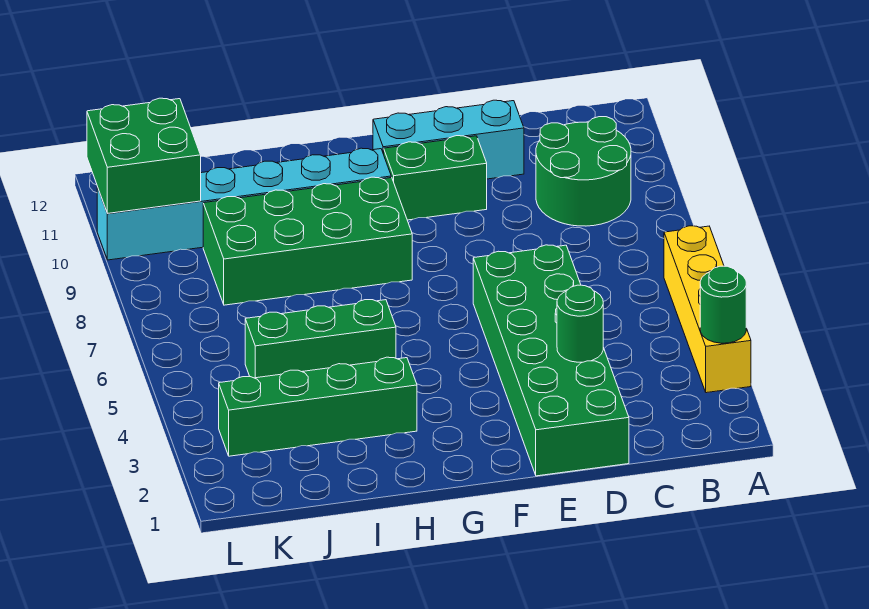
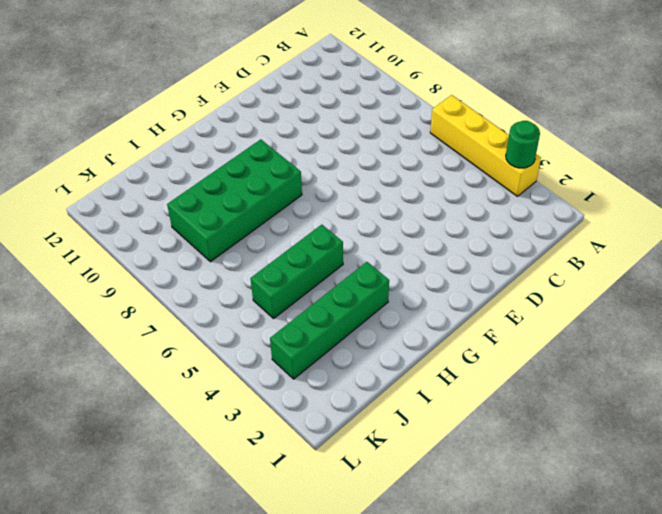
none -> green 2x2 round brick [536,117,631,226]
none -> green 2x6 brick [473,245,629,476]
none -> cyan 1x3 brick [373,100,524,179]

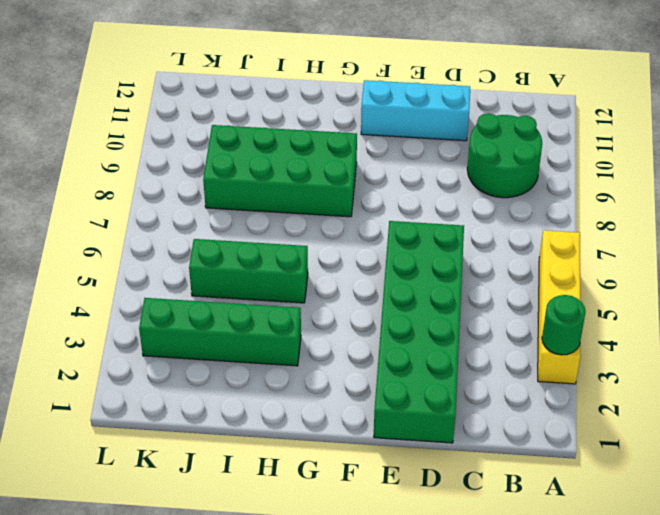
none -> green 1x2 brick [384,136,487,220]
none -> cyan 1x6 brick [97,148,391,260]
none -> green 1x1 round brick [557,285,603,362]

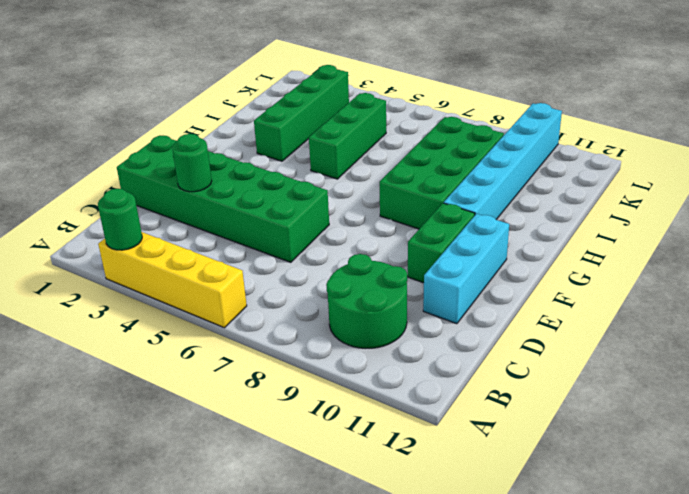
none -> green 2x2 brick [87,98,201,213]

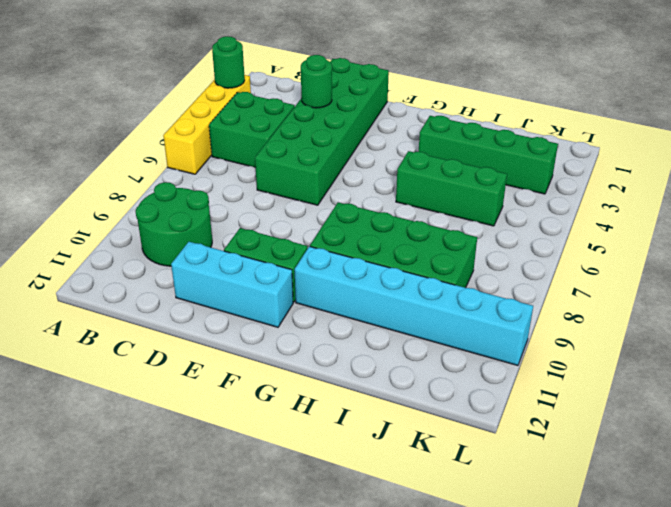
green 2x2 brick [209,92,295,168] -> green 2x2 brick moved to [87,98,201,213]

